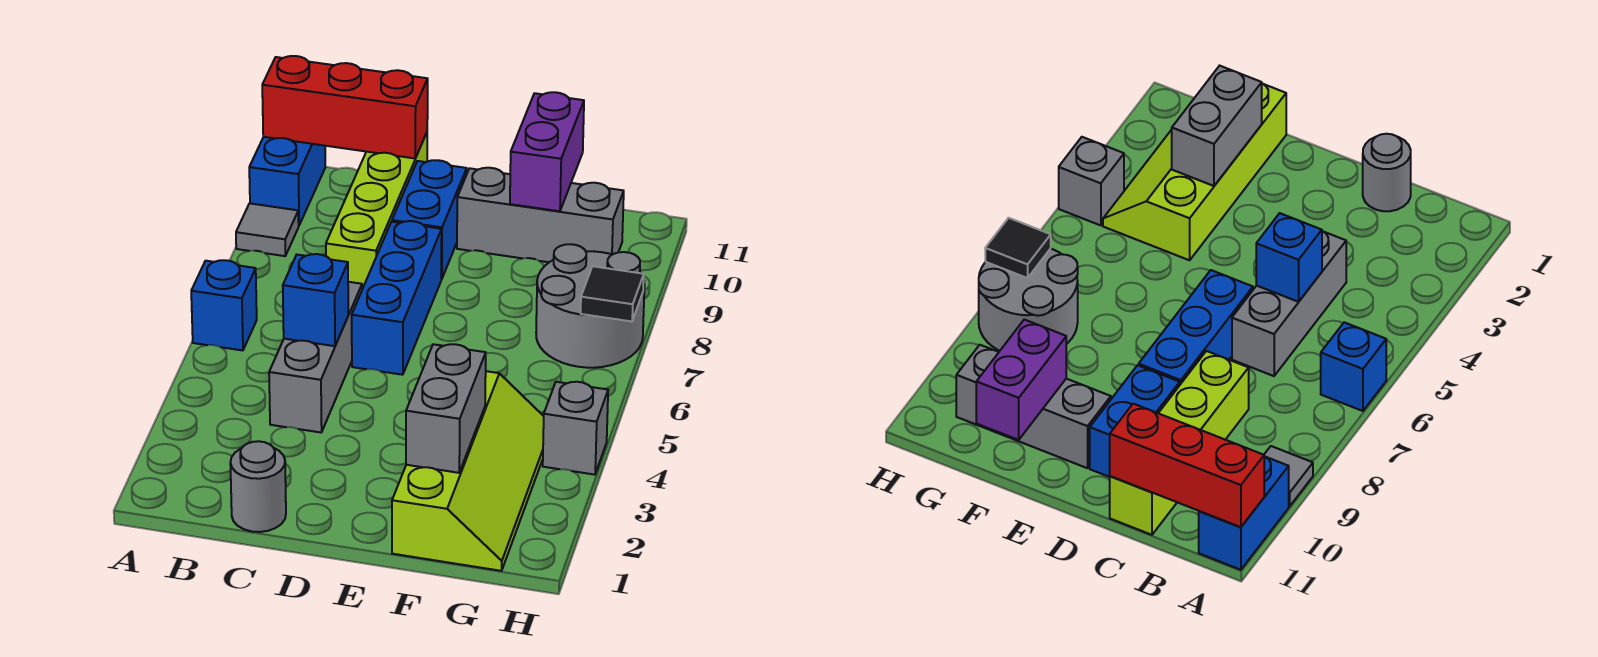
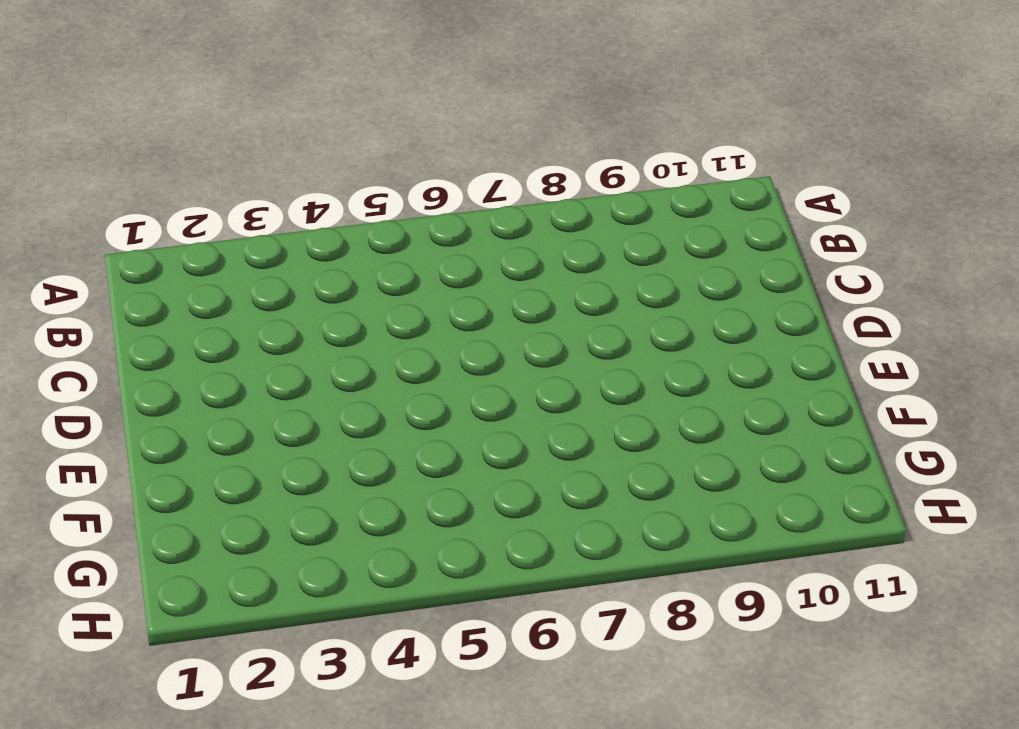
none -> blue 1x1 brick [191,260,257,351]
none -> grey 1x1 tile [236,203,299,256]
none -> blue 1x2 brick [249,137,325,225]

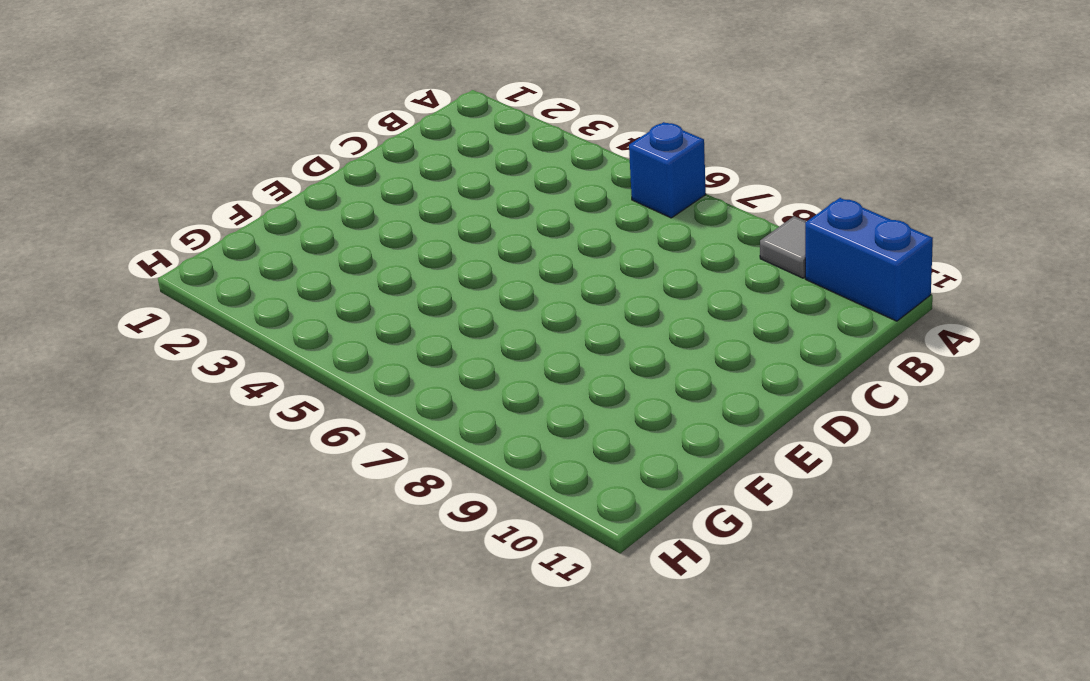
none -> grey 1x1 round brick [230,441,286,532]
none -> grey 1x3 brick [269,282,362,432]
none -> lime 1x4 brick [326,133,427,289]

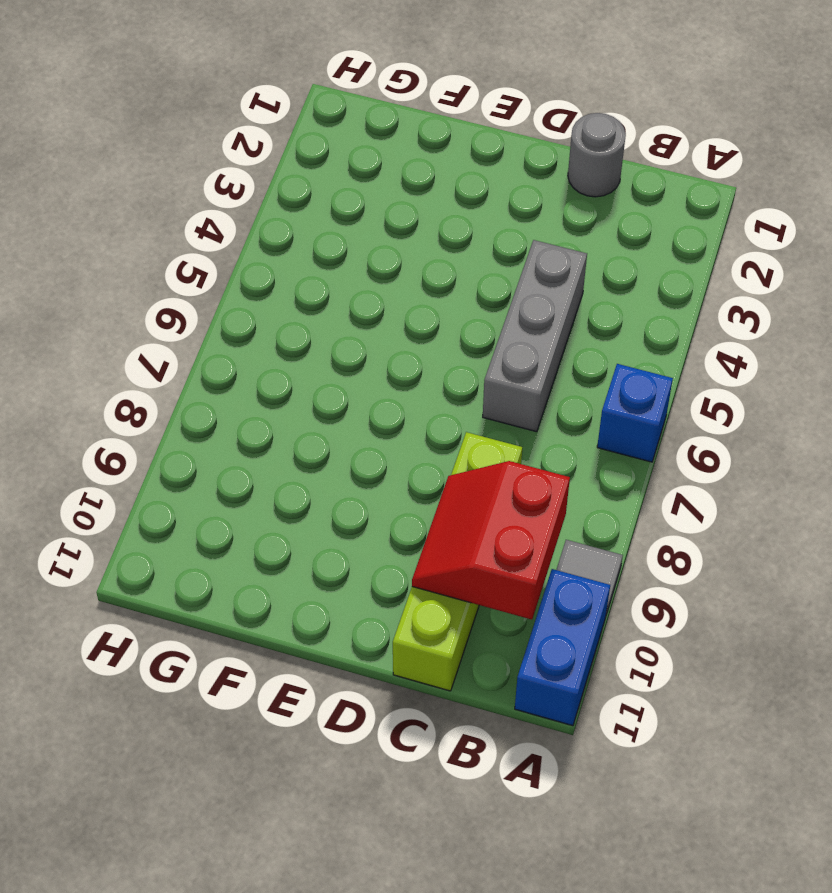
red 2x2 slope [412,461,570,620] -> none
none -> blue 1x3 brick [352,221,442,375]
none -> blue 1x2 brick [392,160,467,279]
none -> grey 1x3 brick [457,168,624,262]

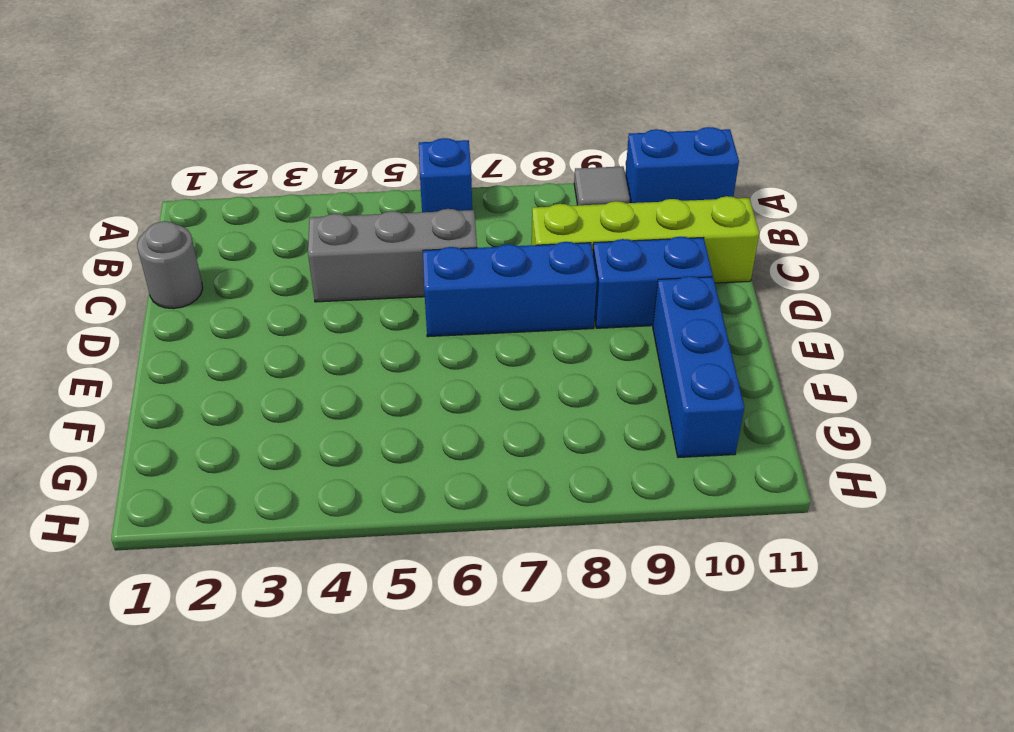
blue 1x3 brick [653,276,744,458] -> grey 1x3 brick [457,168,624,262]
none -> lime 2x4 slope [392,371,544,571]
none -> grey 2x2 round brick [536,244,645,368]
none -> grey 1x1 brick [543,382,608,475]

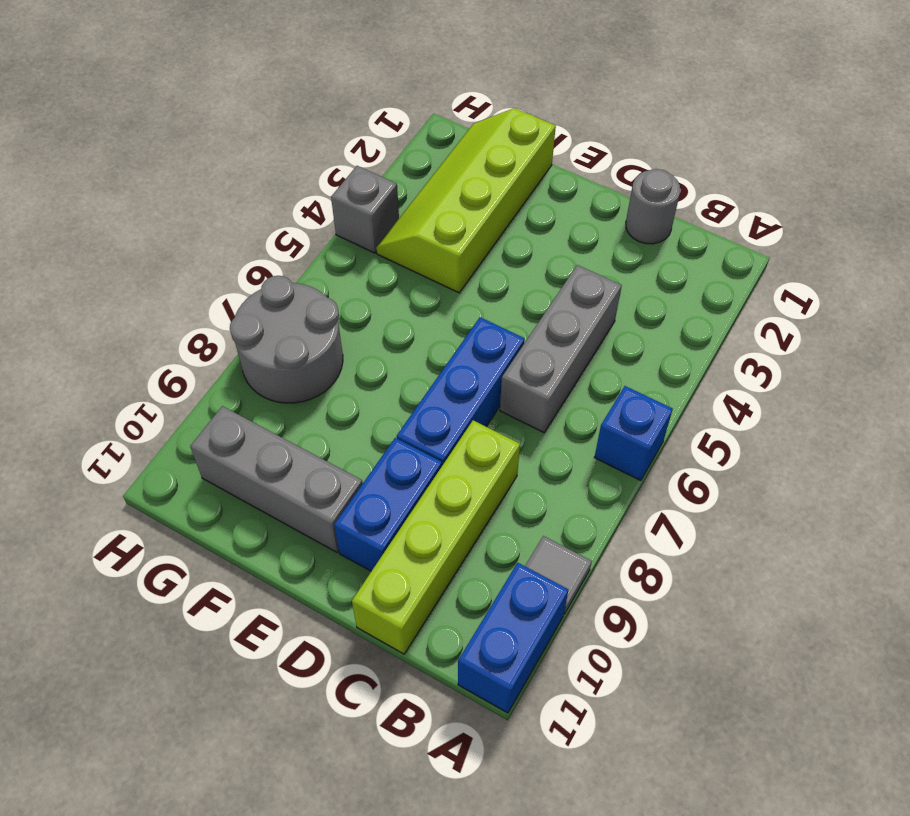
none -> red 1x3 brick [262,56,428,158]
none -> blue 1x1 brick [283,254,348,346]
none -> grey 1x2 brick [406,344,486,473]

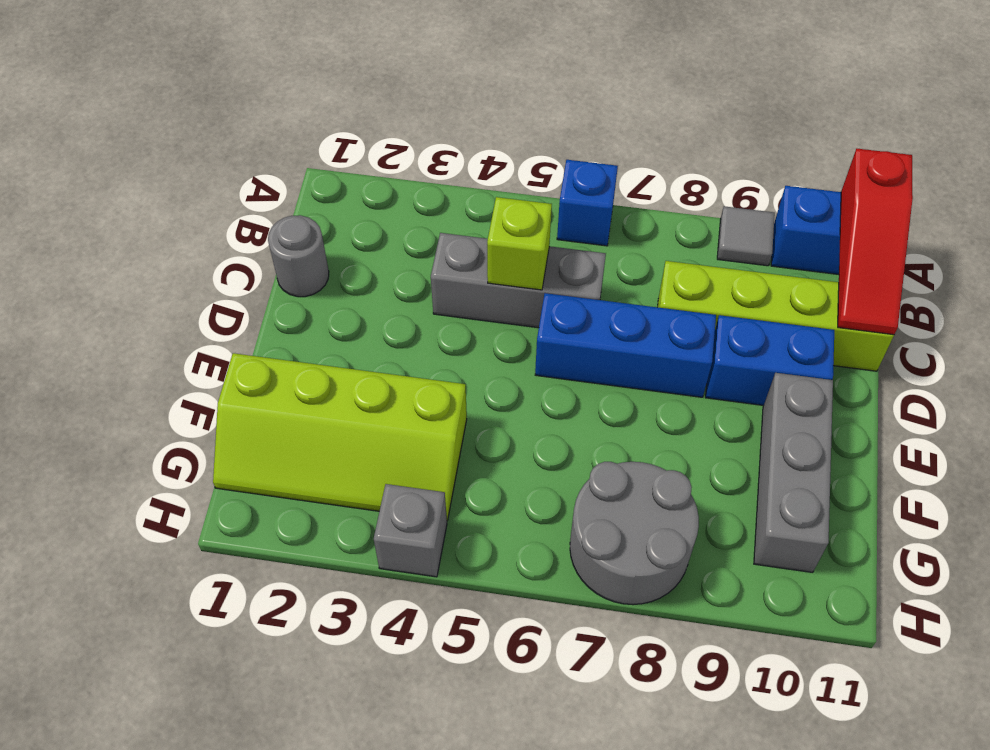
red 1x3 slope [838,149,913,335] -> red 1x3 brick [262,56,428,158]
lime 1x1 brick [487,197,552,290] -> blue 1x1 brick [283,254,348,346]
none -> grey 1x2 brick [406,344,486,473]
none -> purple 1x2 brick [510,92,584,211]
none -> black 1x1 tile [581,266,644,321]

